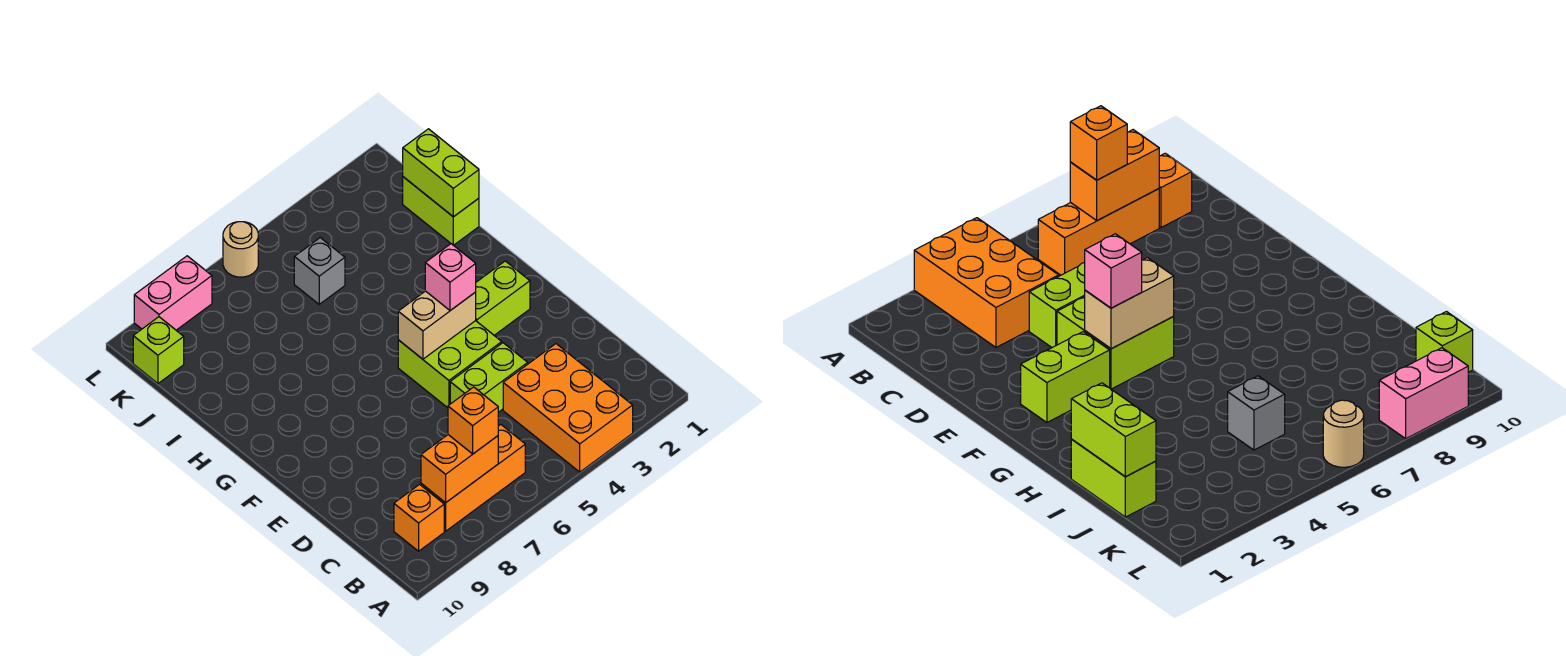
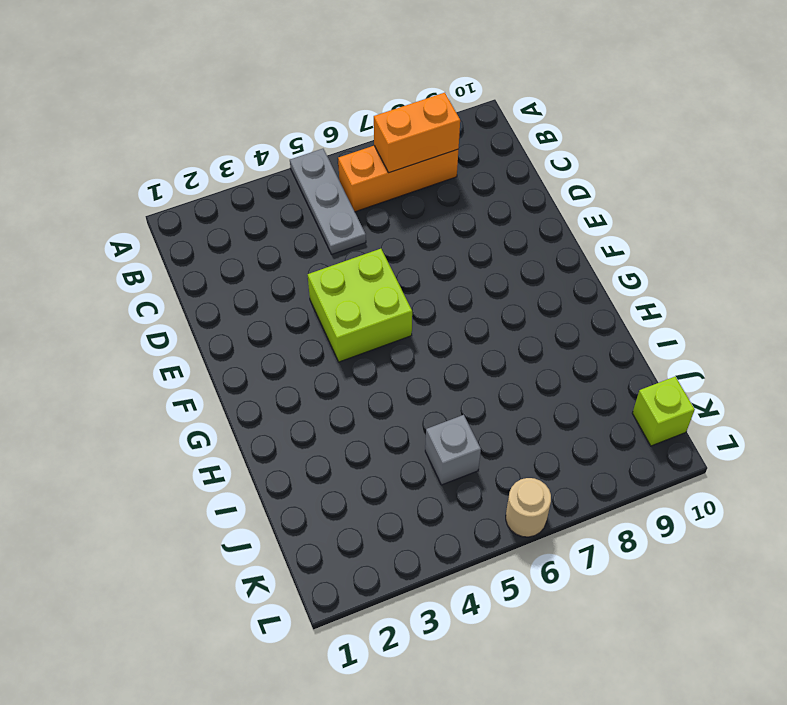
grey 1x3 plate [290,149,366,254] -> none
none -> orange 2x3 brick [503,344,633,472]
none -> orange 1x1 brick [394,484,444,551]
none -> lime 1x2 brick [450,343,528,412]

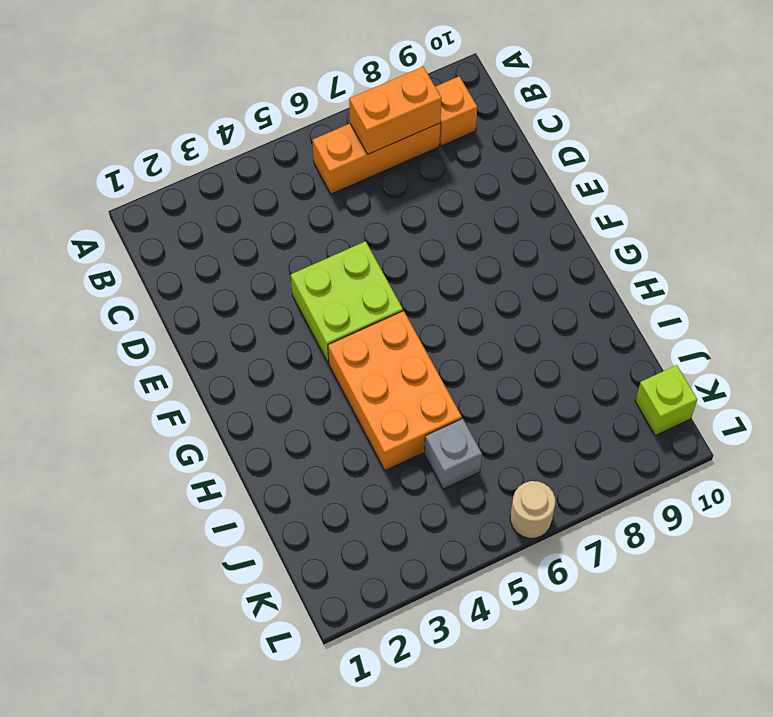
orange 2x3 brick [328,311,462,470] -> orange 2x3 brick moved to [503,344,633,472]
none -> lime 1x2 brick [450,343,528,412]
none -> lime 1x2 brick [476,261,530,335]
none -> lime 1x2 brick [403,177,479,245]

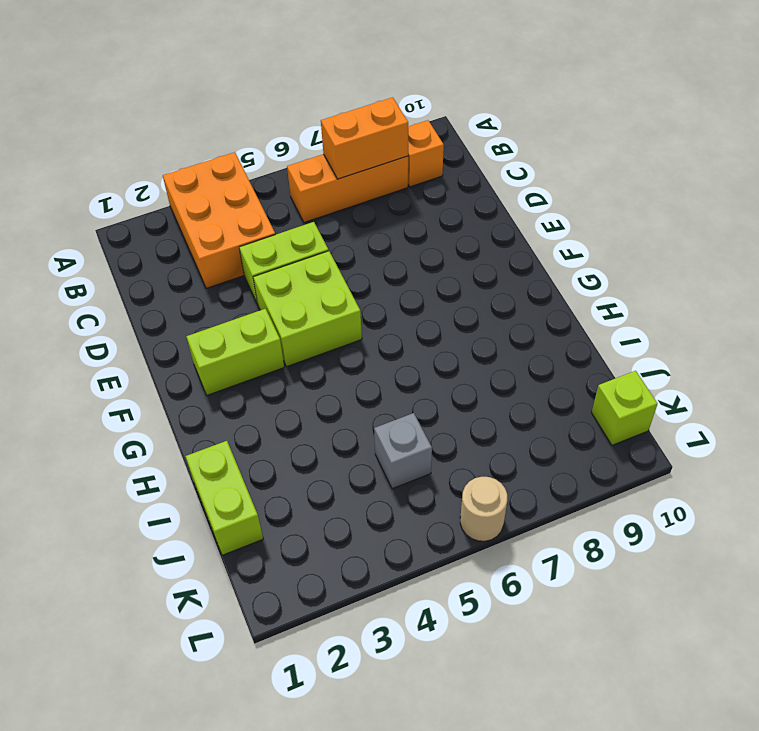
none -> pink 1x2 brick [134,256,212,330]
none -> tan 1x2 brick [398,291,476,359]
none -> lime 1x2 brick [403,129,479,217]

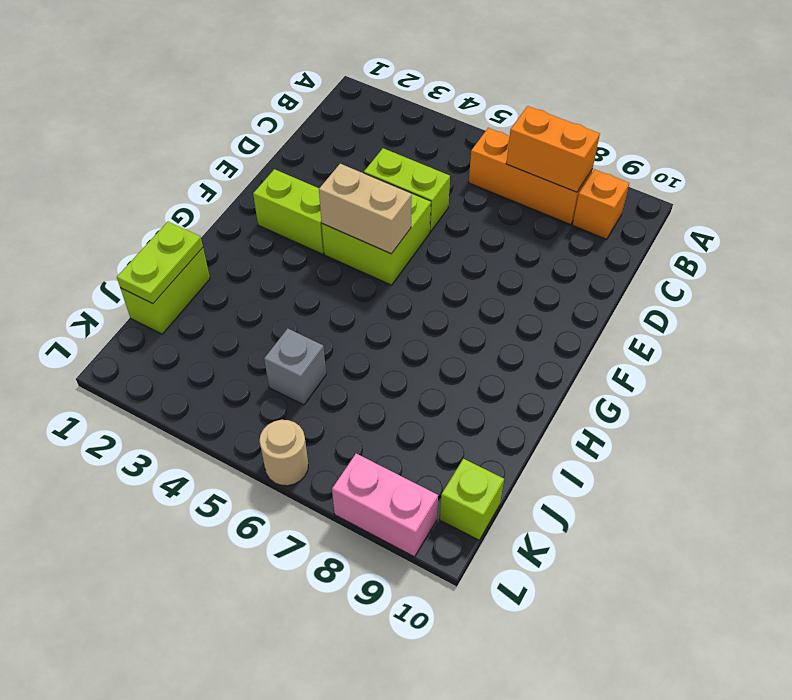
lime 1x2 plate [117,222,203,304] -> lime 1x2 brick [403,129,479,217]
none -> orange 2x3 brick [503,344,633,472]
none -> orange 1x1 brick [448,387,498,454]
none -> pink 1x1 brick [425,244,476,311]

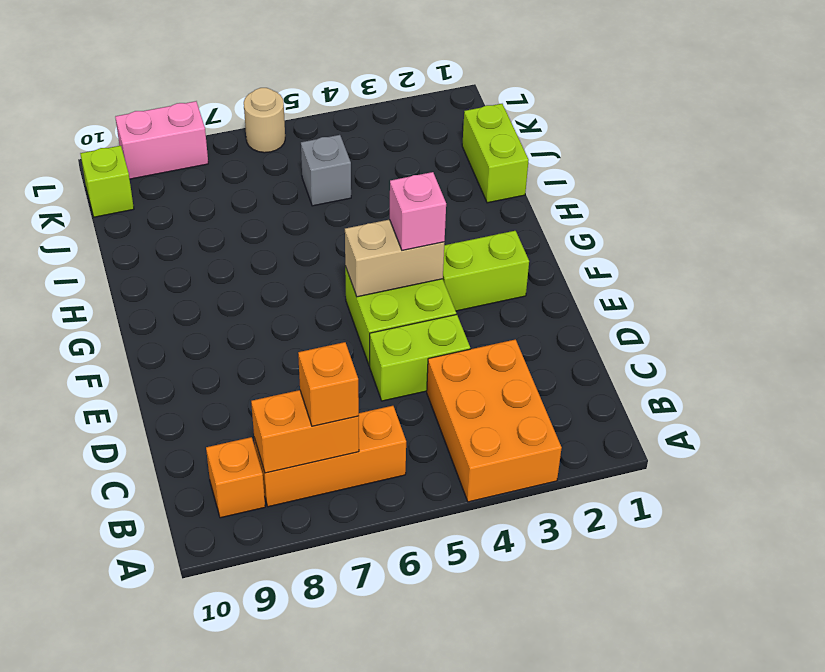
none -> lime 1x2 brick [403,129,479,217]

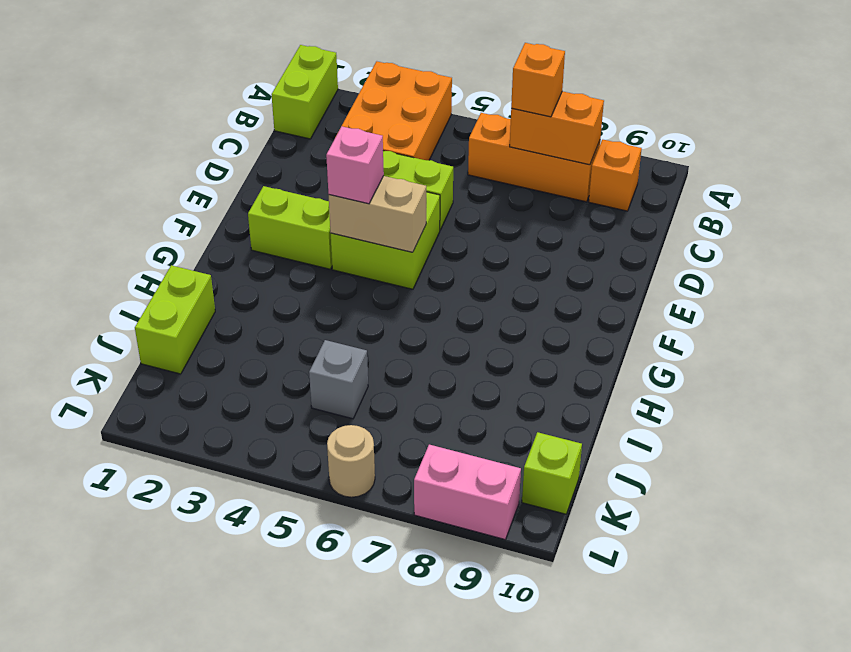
lime 1x2 brick [271,45,338,139] -> lime 1x2 brick moved to [403,129,479,217]

